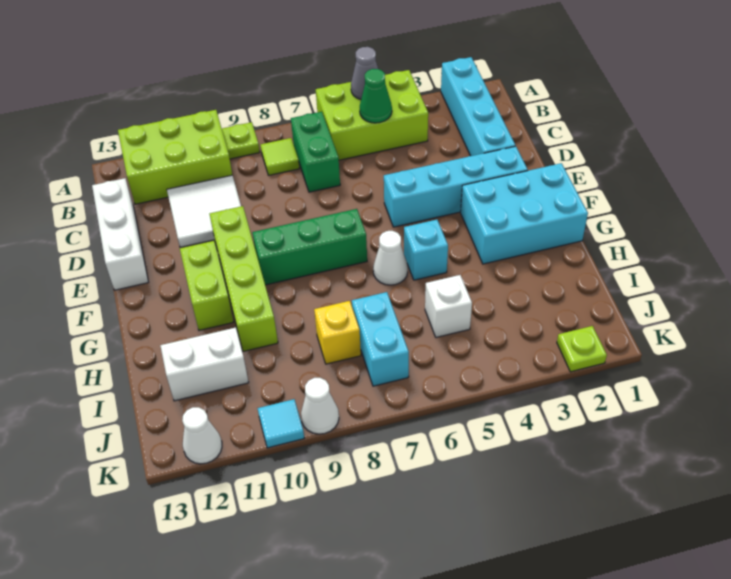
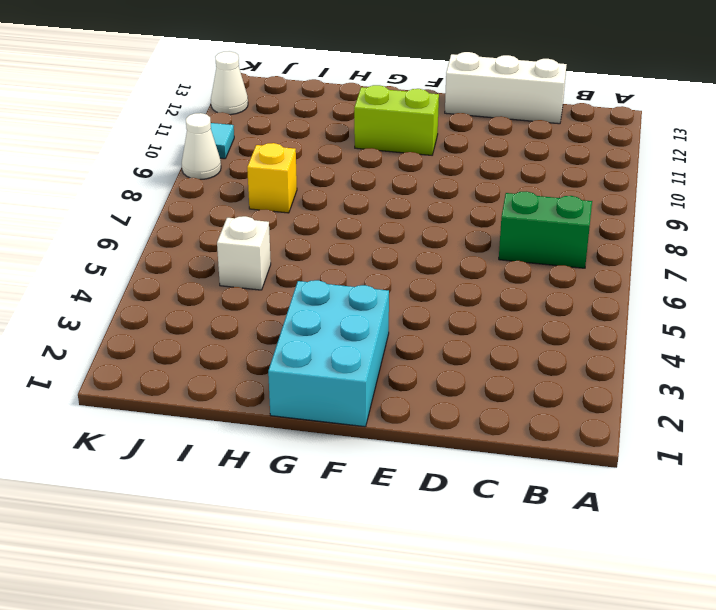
none -> cyan 1x4 brick [441,57,516,156]
none -> lime 2x3 brick [316,70,428,160]
none -> lime 1x1 plate [222,122,260,159]

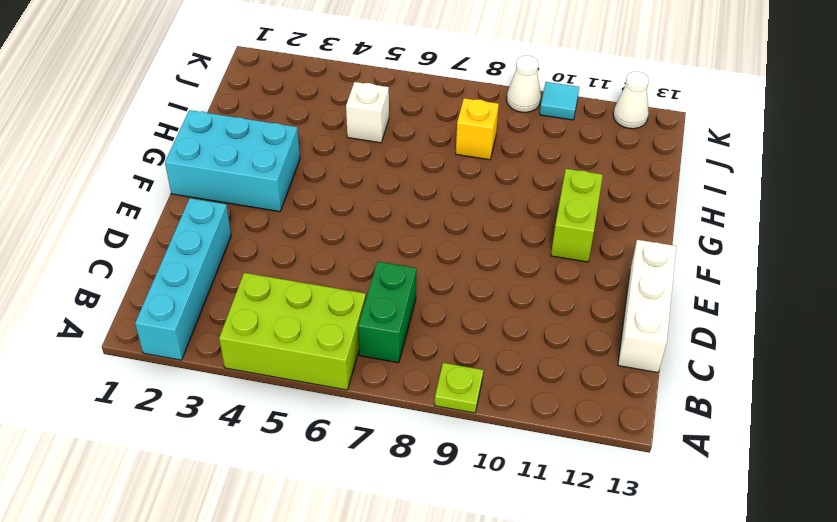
none -> lime 2x3 brick [118,110,232,204]
none -> lime 1x1 tile [261,138,299,175]
none -> white 2x2 tile [167,175,241,247]

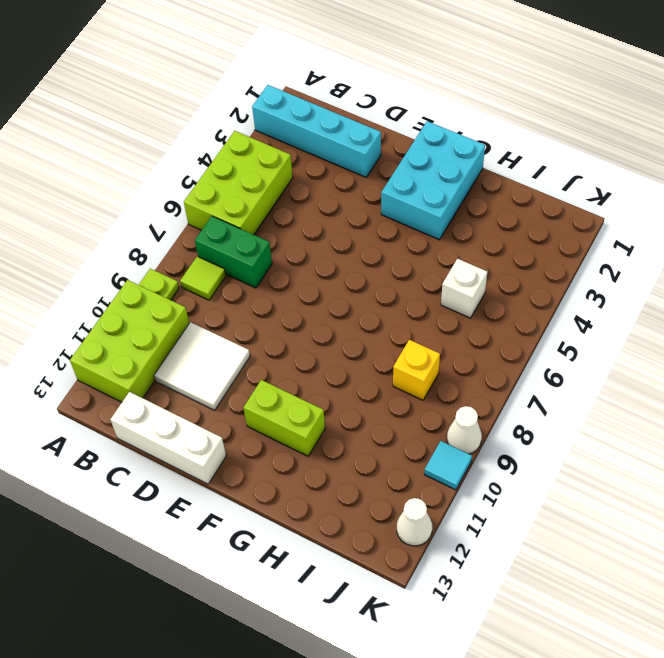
none -> cyan 1x4 brick [384,146,528,227]
none -> lime 1x4 brick [210,206,278,351]
none -> green 1x3 brick [252,209,367,285]

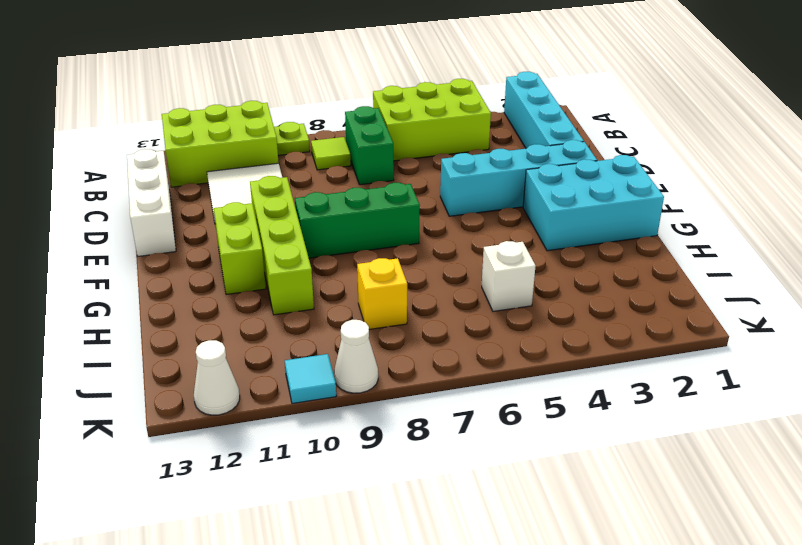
none -> cyan 1x1 brick [404,220,448,280]
none -> white 1x1 cone [373,231,408,285]
none -> cyan 1x2 brick [352,292,409,386]

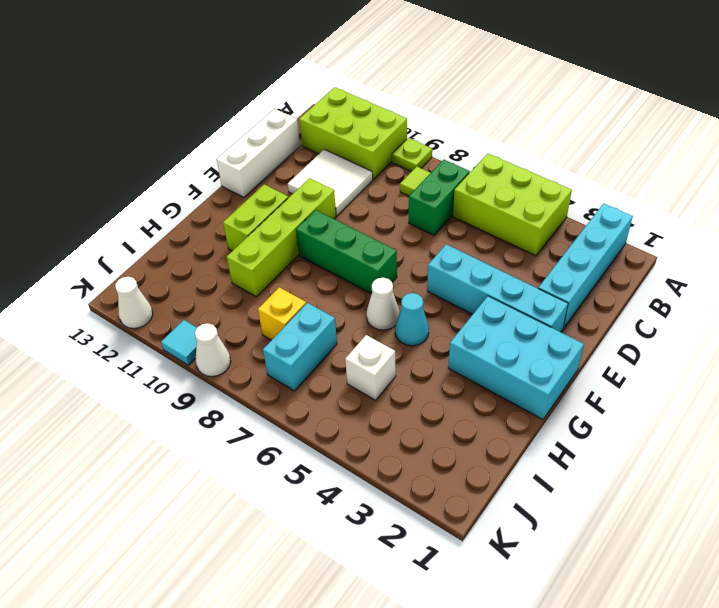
cyan 1x1 cone [395,293,429,346] -> cyan 1x1 brick [404,220,448,280]
none -> white 1x2 brick [160,328,249,401]
none -> lime 1x1 plate [557,326,607,372]
none -> grey 1x1 cone [351,47,378,99]

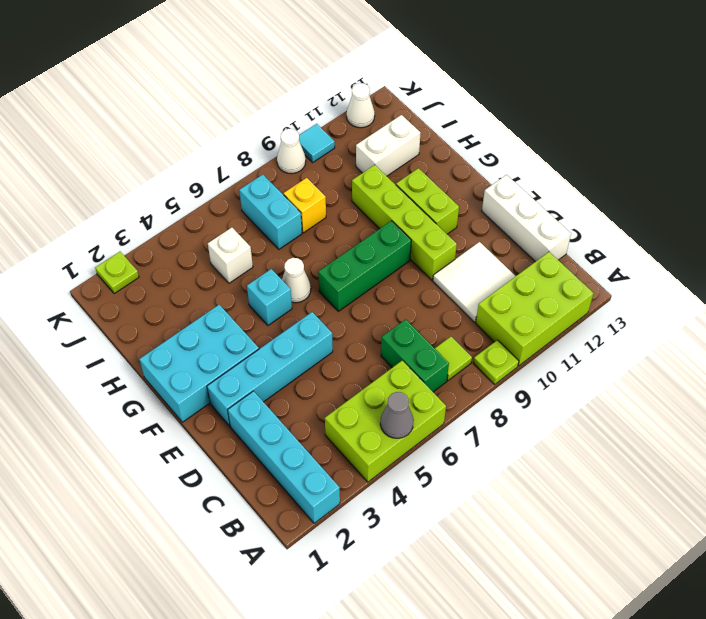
none -> green 1x1 cone [360,69,392,123]

